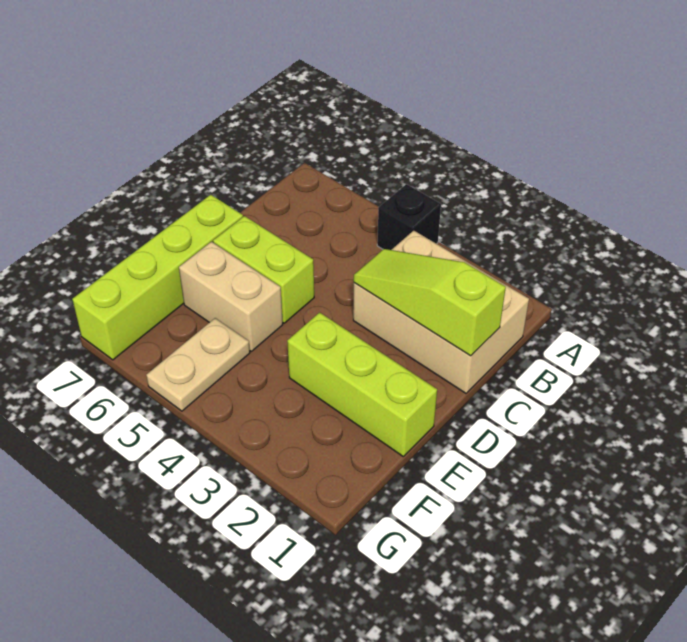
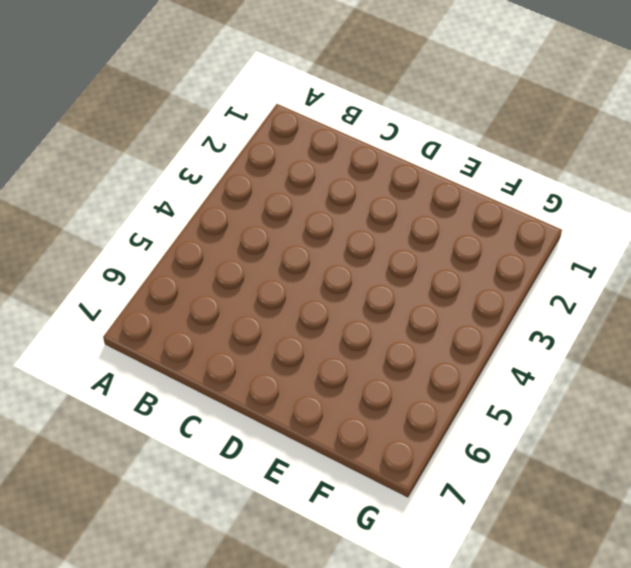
none -> black 1x1 brick [377,184,441,250]
none -> tan 2x3 brick [353,231,529,393]

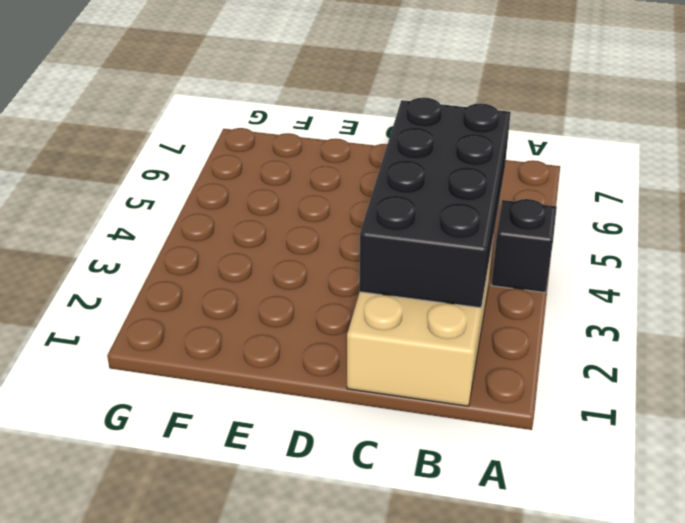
black 2x4 brick [359,98,511,308] -> lime 1x3 slope [354,249,506,356]
none -> lime 1x2 brick [213,216,314,323]
none -> lime 1x4 brick [72,195,243,360]

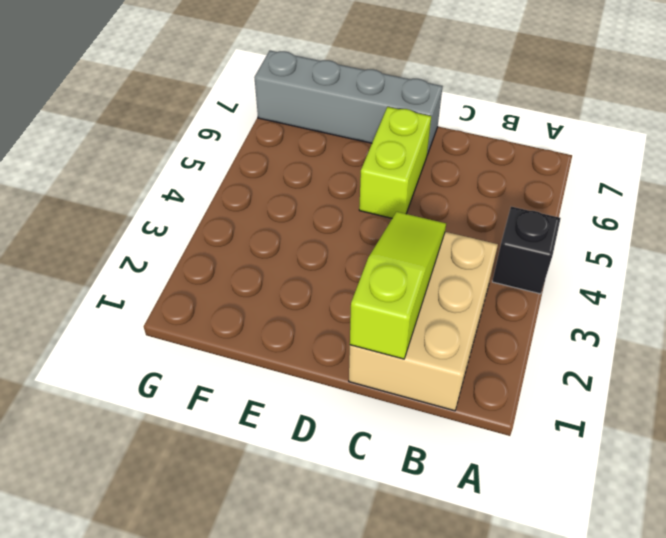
grey 1x4 brick [254,51,443,155] -> lime 1x4 brick [72,195,243,360]
none -> lime 1x3 brick [287,312,437,456]
none -> tan 1x2 brick [179,242,283,351]

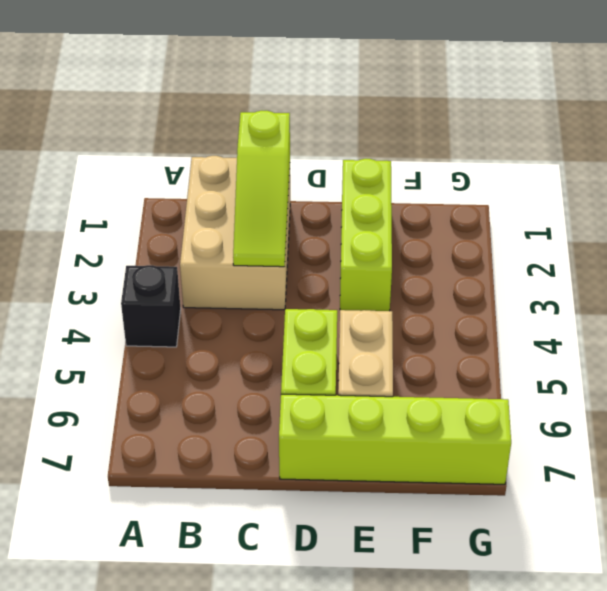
none -> tan 1x2 plate [146,318,250,411]

